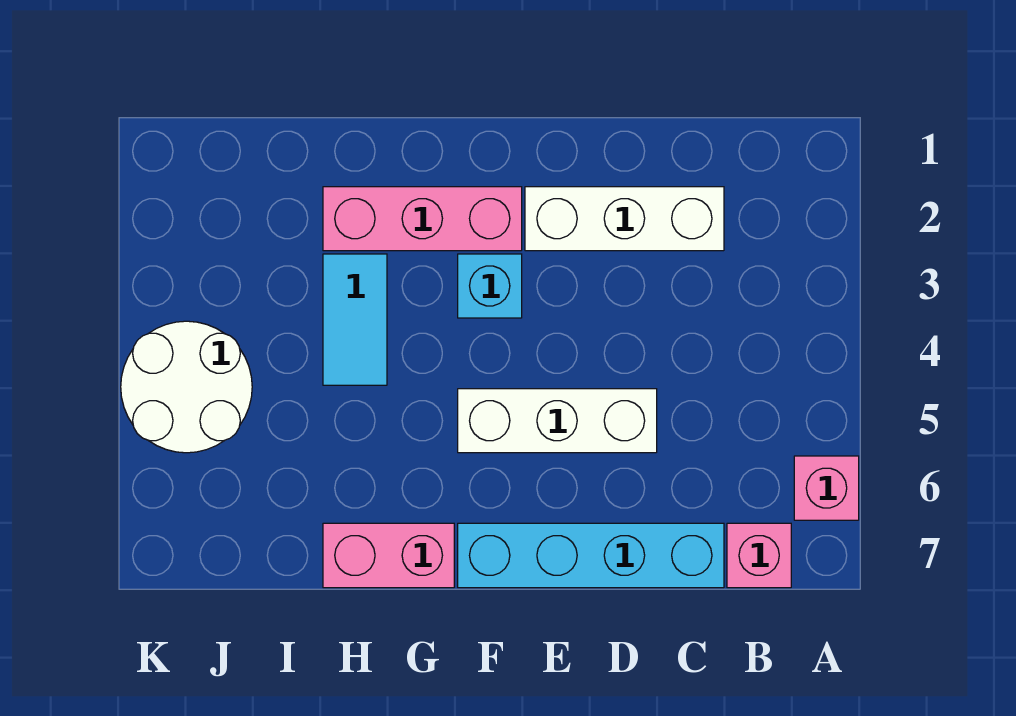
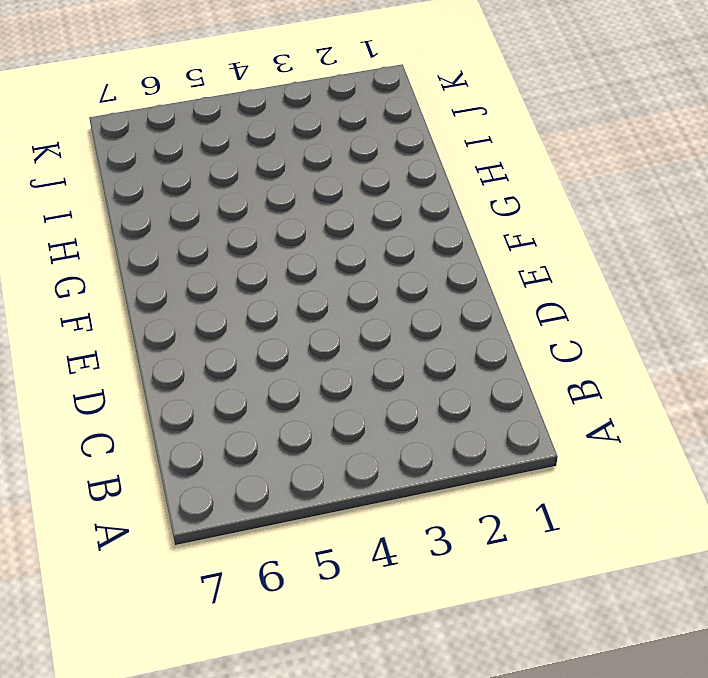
none -> pink 1x1 brick [794,456,859,520]
none -> pink 1x1 brick [727,523,791,588]

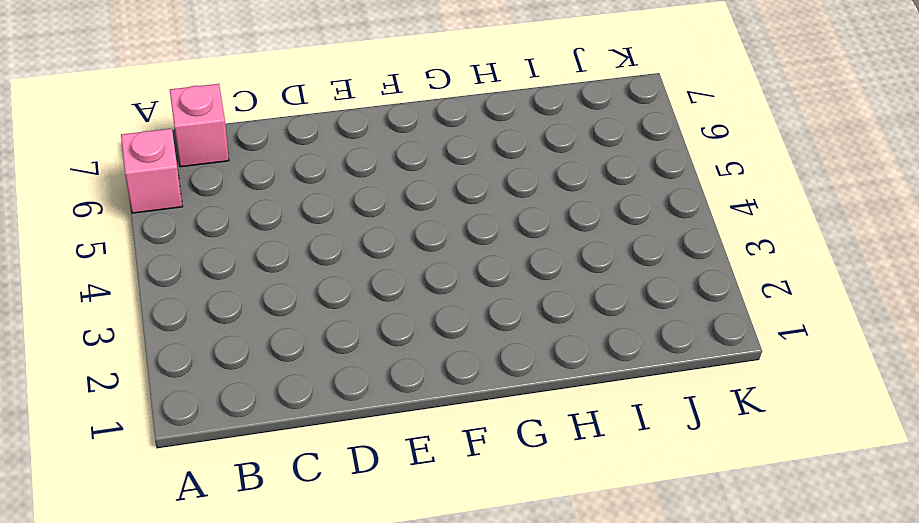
none -> white 1x3 brick [525,187,724,251]
none -> cyan 1x4 brick [458,523,724,588]

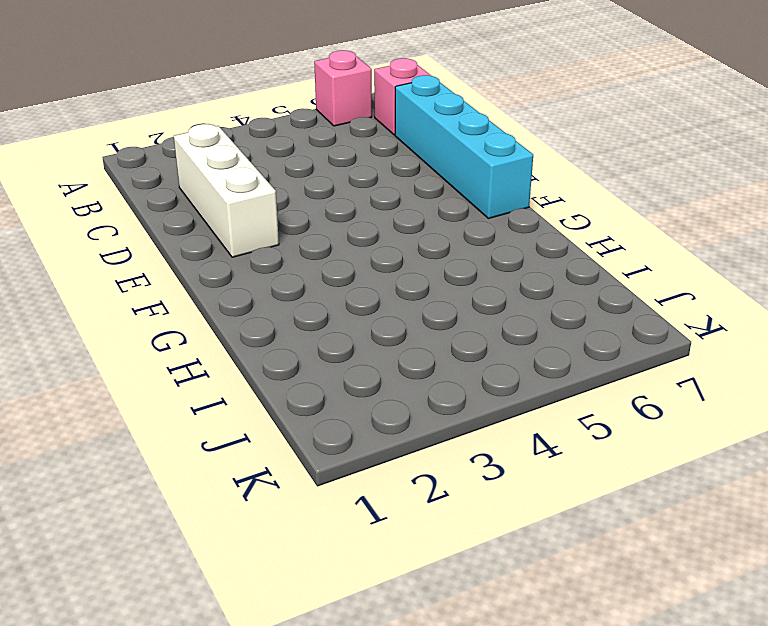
none -> white 1x3 brick [458,389,657,453]
none -> pink 1x3 brick [323,187,522,251]

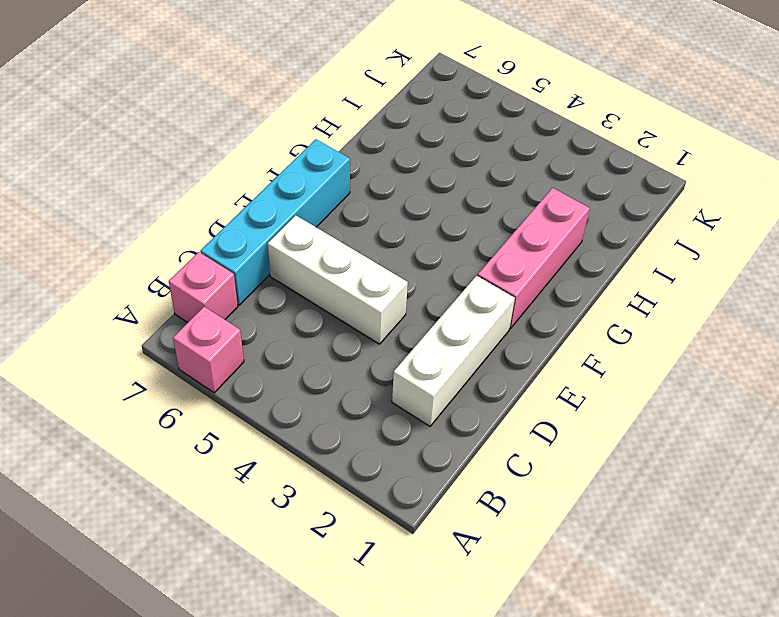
white 1x3 brick [268,215,408,344] -> white 1x3 brick turned to [458,389,657,453]
none -> cyan 1x1 brick [458,254,522,318]
none -> pink 1x2 brick [323,523,454,588]

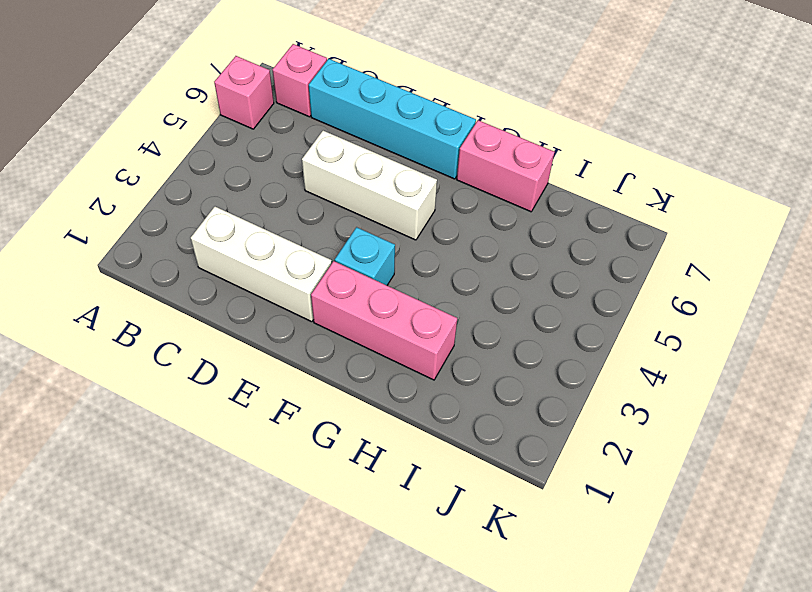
none -> cyan 1x2 tile [323,254,387,385]
none -> white 2x2 round brick [121,321,252,453]

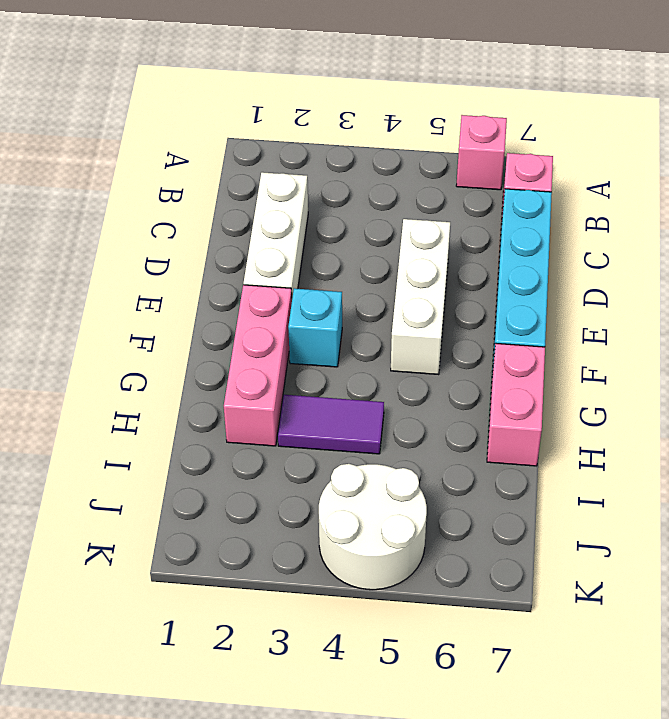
purple 1x2 tile [278,395,384,454] -> cyan 1x2 tile [323,254,387,385]

